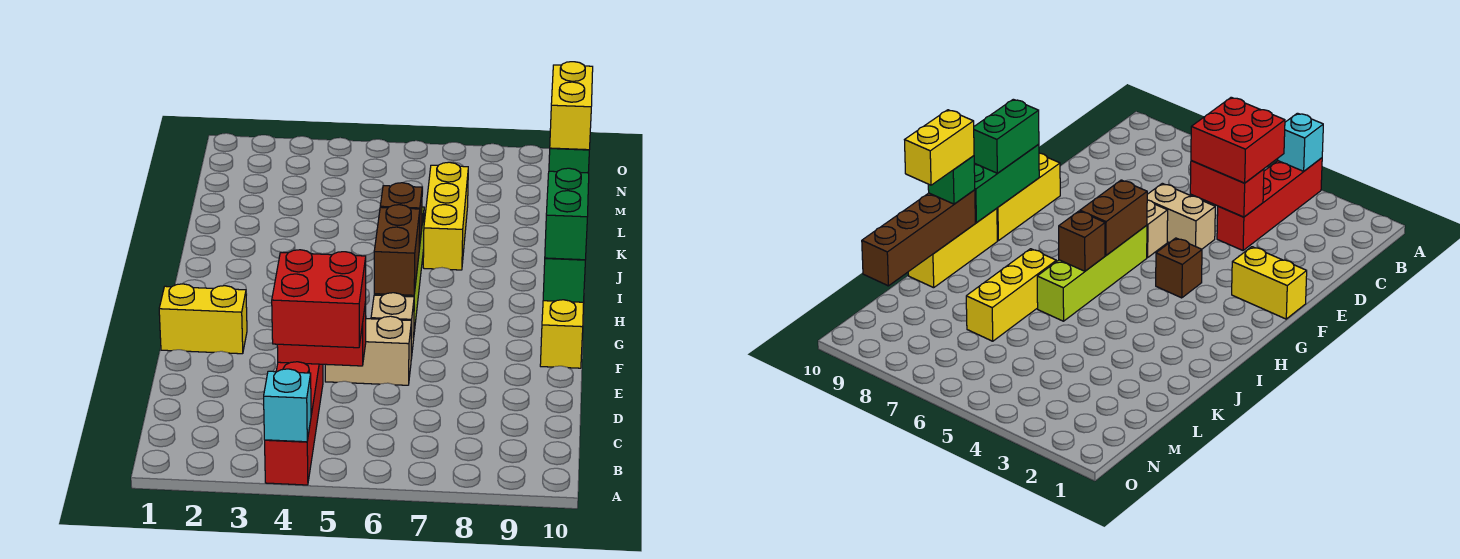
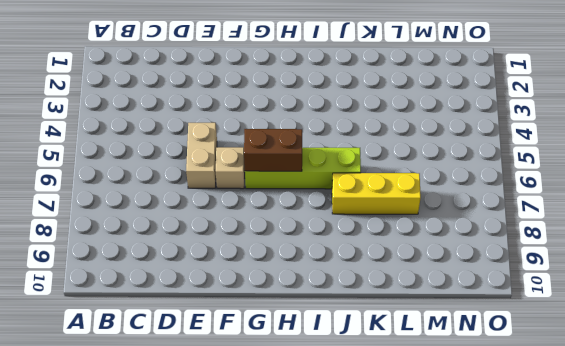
none -> red 1x4 brick [265,362,323,485]
none -> yellow 1x2 brick [159,284,247,354]
none -> yellow 1x3 brick [540,300,584,368]

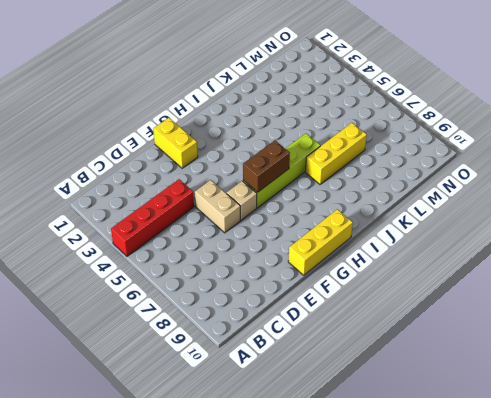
none -> brown 1x1 brick [1156,238,1202,298]
none -> yellow 1x3 brick [908,208,997,288]
none -> cyan 1x1 brick [264,369,311,442]

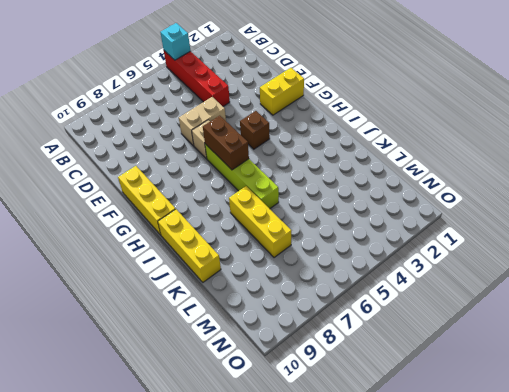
none -> red 1x2 brick [277,302,366,366]
none -> green 1x3 brick [543,258,585,302]
none -> brown 1x1 brick [380,183,422,249]

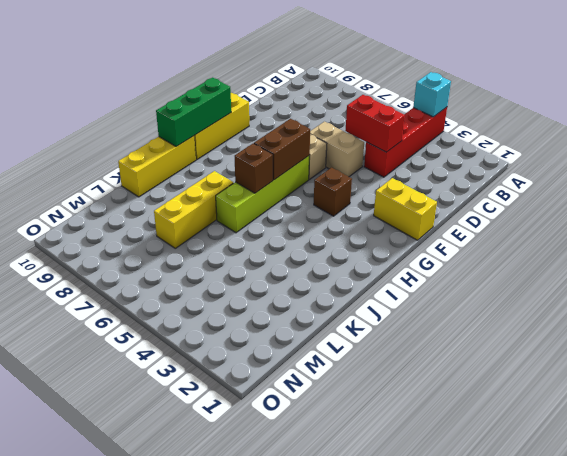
none -> brown 1x4 brick [862,190,975,286]
none -> red 2x2 brick [272,250,366,348]
none -> green 1x2 brick [545,168,589,260]

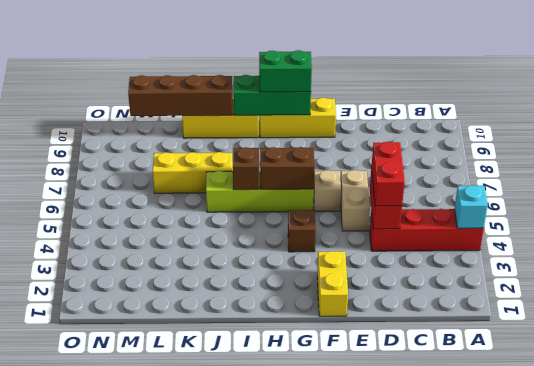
red 1x2 brick [372,142,405,206] -> red 2x2 brick [272,250,366,348]
none -> green 1x1 brick [549,148,589,173]
none -> yellow 1x2 brick [550,62,593,150]

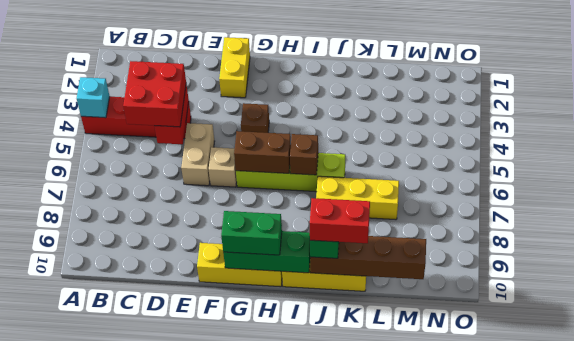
red 1x2 brick [310,198,370,243] -> yellow 1x2 brick [550,62,593,150]

